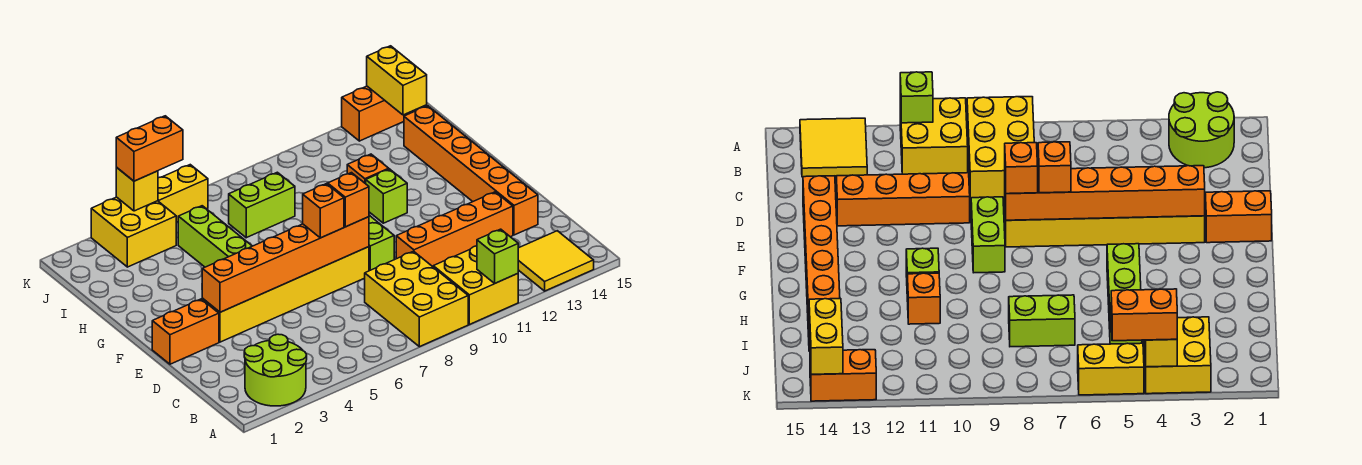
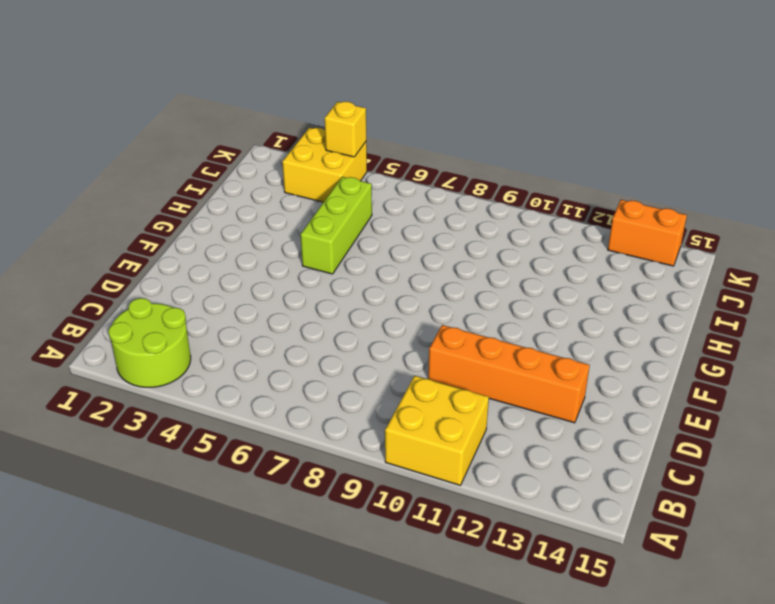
none -> yellow 2x3 brick [365,251,468,347]
none -> yellow 2x2 tile [518,231,594,291]
none -> orange 1x6 brick [404,106,538,235]

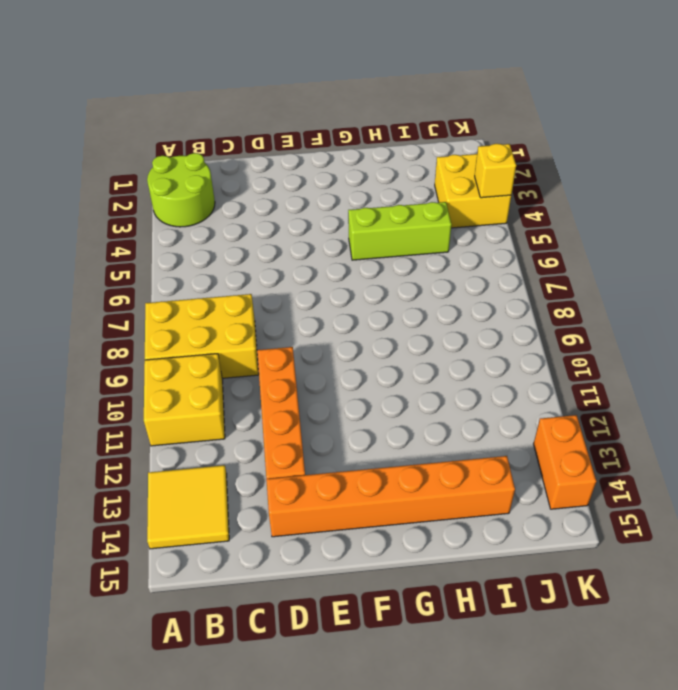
none -> orange 1x2 brick [152,299,219,364]
none -> yellow 1x6 brick [202,247,369,342]
none -> lime 1x2 brick [369,215,394,271]

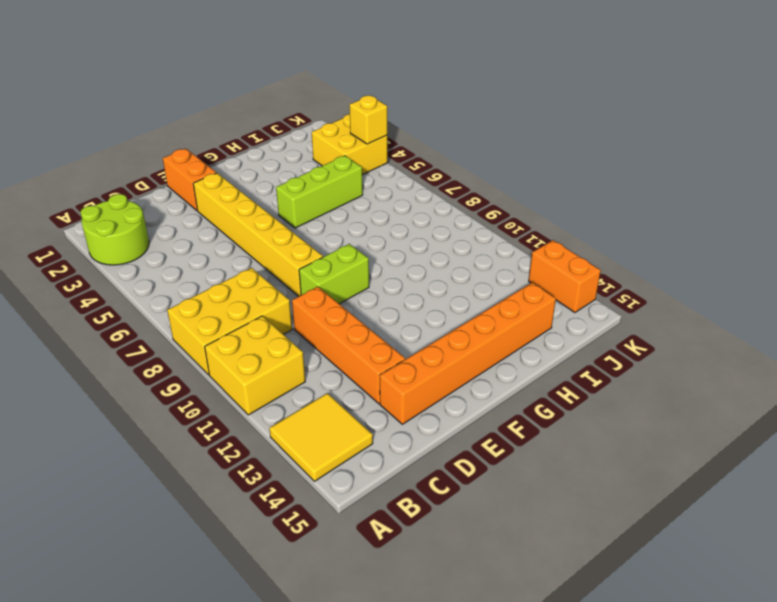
none -> lime 1x1 brick [366,169,407,223]
none -> orange 1x1 brick [347,154,389,184]
none -> lime 1x2 brick [229,172,295,238]

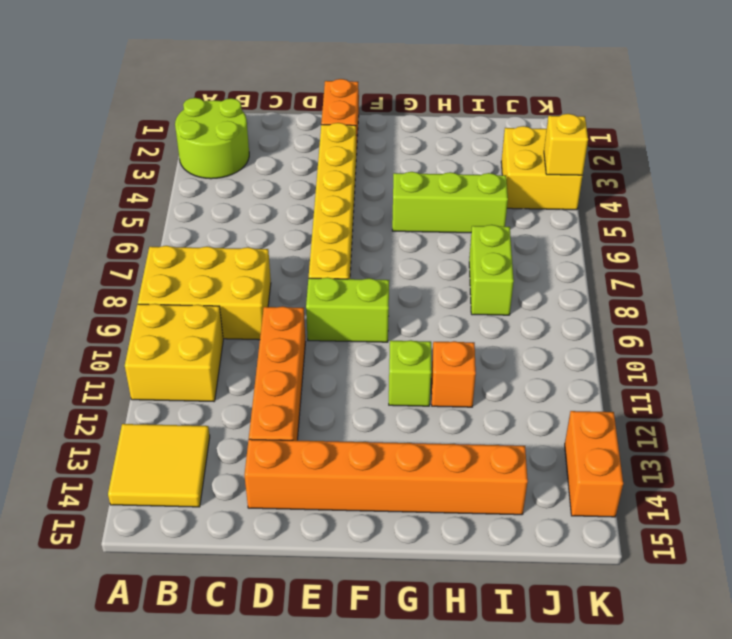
none -> yellow 1x2 brick [158,165,208,222]
none -> lime 1x1 brick [477,229,518,283]
none -> orange 1x6 brick [202,217,369,312]

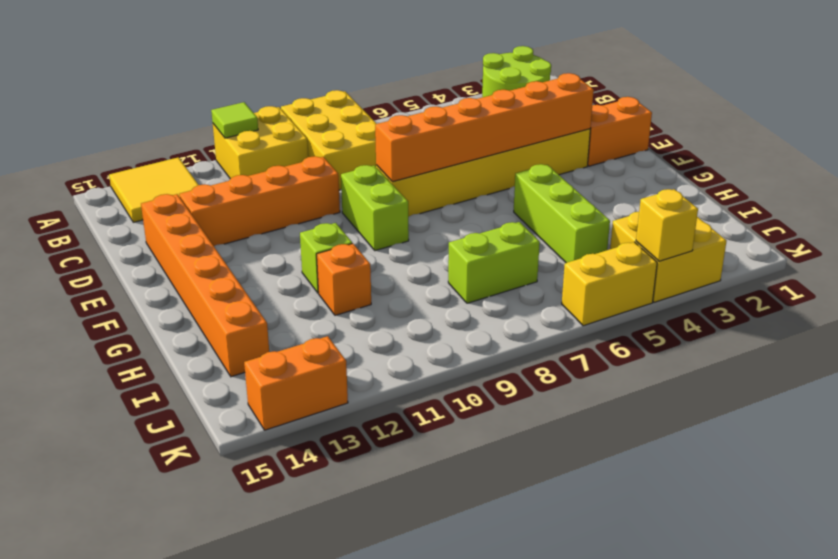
lime 1x1 tile [211,102,258,138] -> lime 1x1 brick [477,229,518,283]
none -> yellow 1x2 brick [367,46,427,115]
none -> orange 1x1 brick [303,184,344,238]
none -> orange 1x1 brick [328,173,369,227]

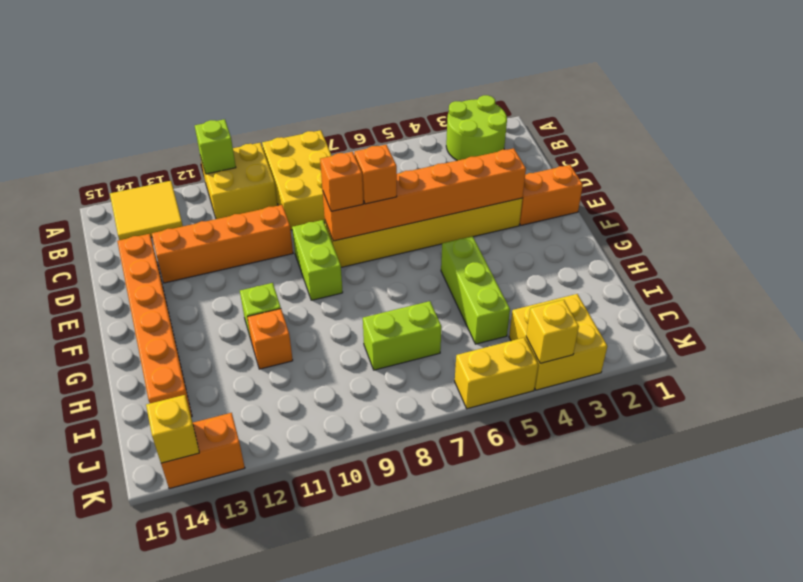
yellow 1x1 brick [146,395,199,463] -> yellow 1x2 brick [367,46,427,115]
none -> orange 1x2 brick [116,116,183,181]

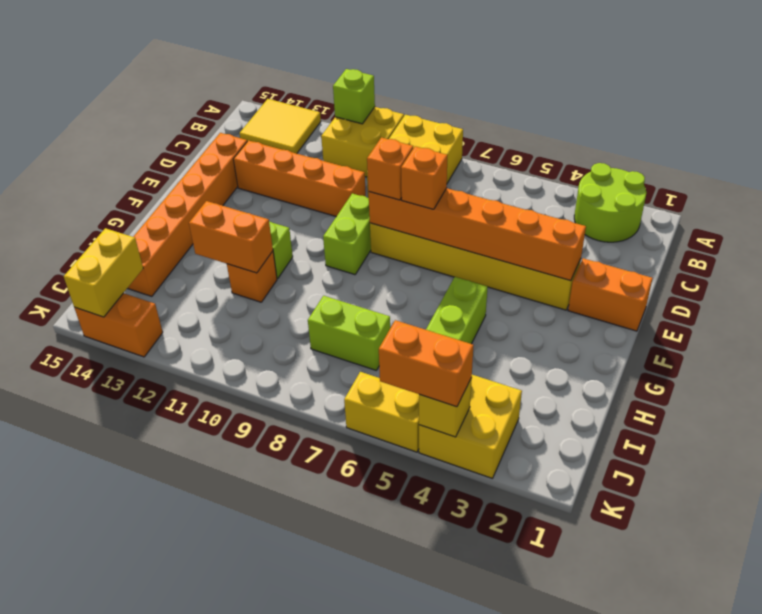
orange 1x2 brick [189,201,273,273] -> none

